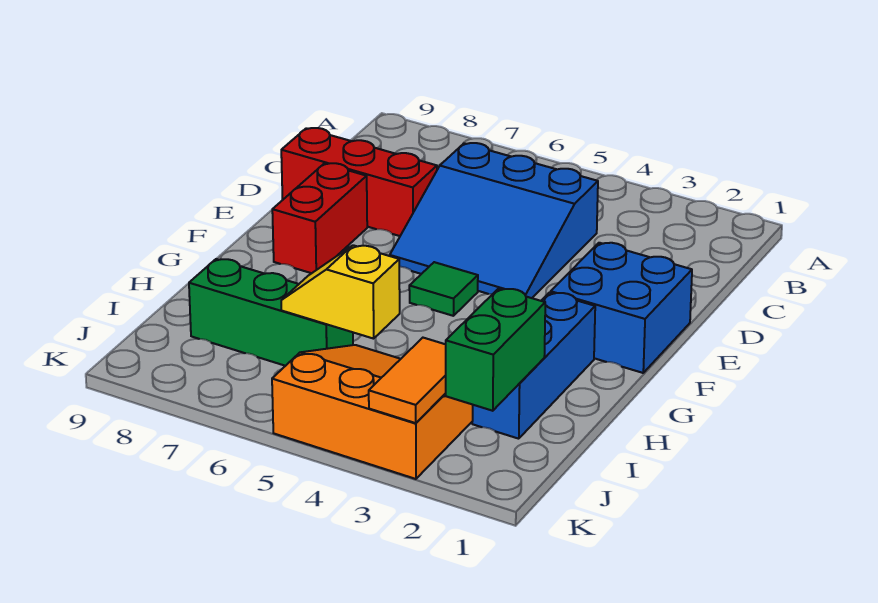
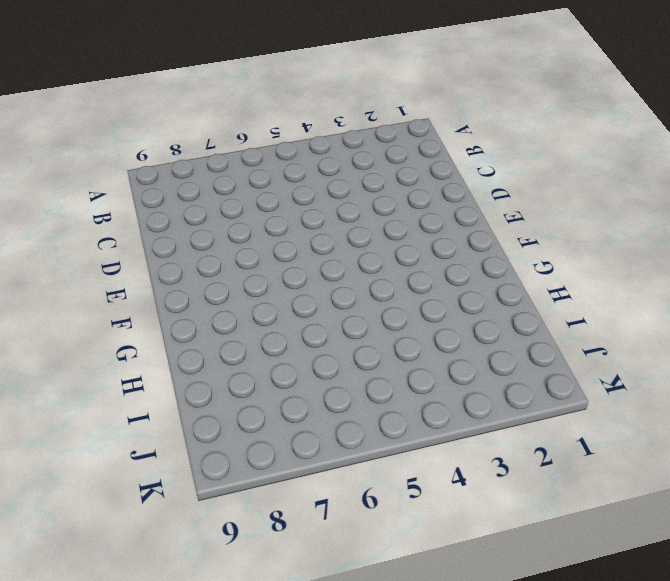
none -> blue 3x3 slope [390,143,598,298]
none -> red 1x3 brick [281,128,437,236]

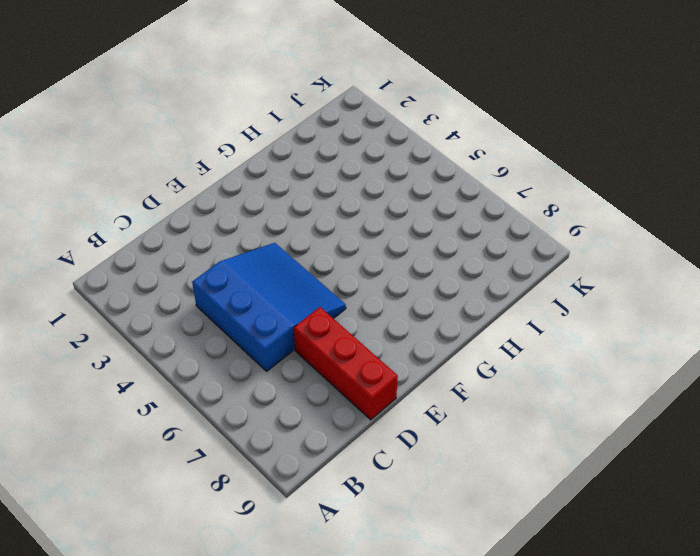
none -> blue 2x2 brick [551,243,692,373]
none -> red 1x2 brick [272,163,367,273]

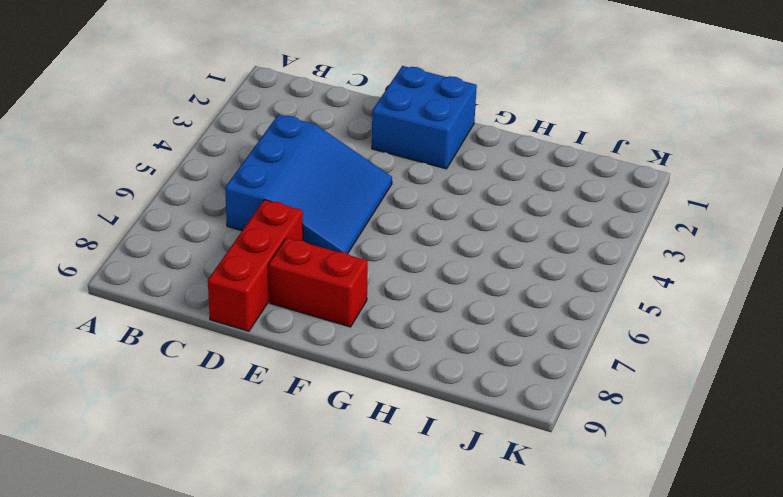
none -> green 1x1 tile [409,262,478,316]
none -> blue 1x3 brick [472,293,595,439]

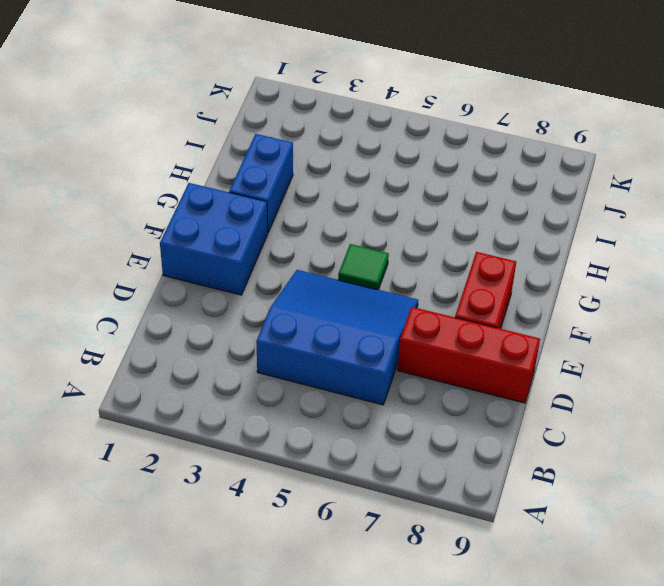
blue 1x2 brick [229,134,293,232] -> blue 1x3 brick [472,293,595,439]
none -> orange 3x3 slope [272,345,473,479]
none -> green 1x3 brick [189,259,353,366]

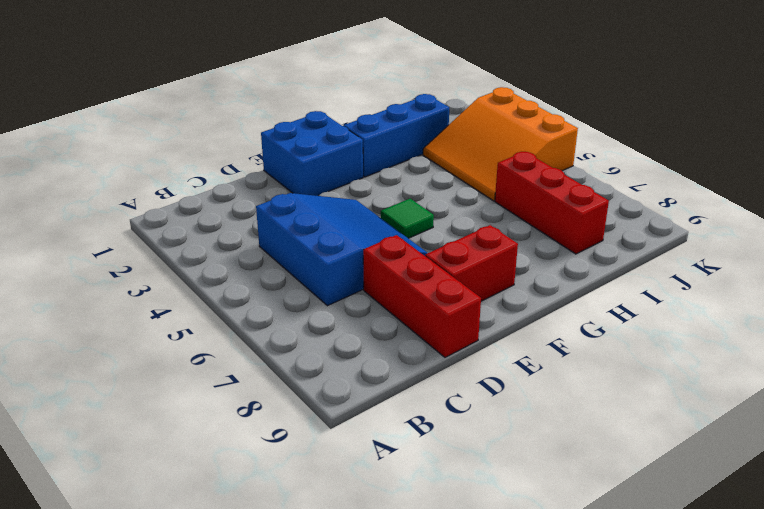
red 1x3 brick [495,152,609,254] -> green 1x3 brick [189,259,353,366]
none -> green 1x2 brick [446,288,545,411]
none -> yellow 1x2 slope [281,245,400,339]

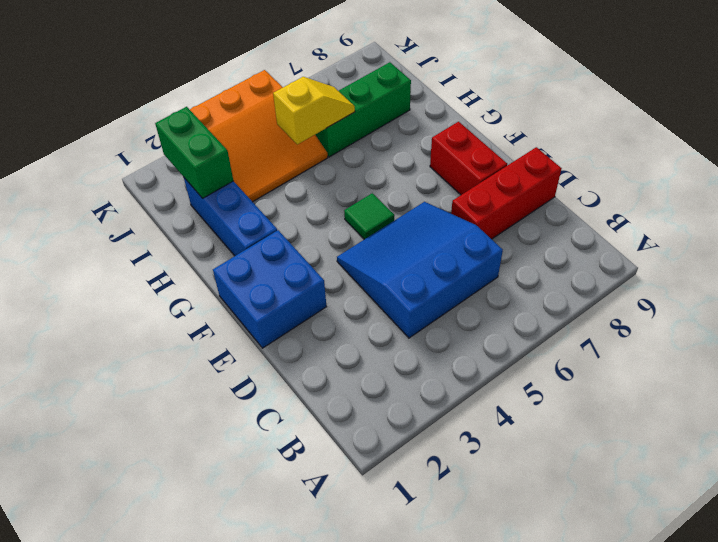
none -> orange 1x2 tile [369,338,446,423]

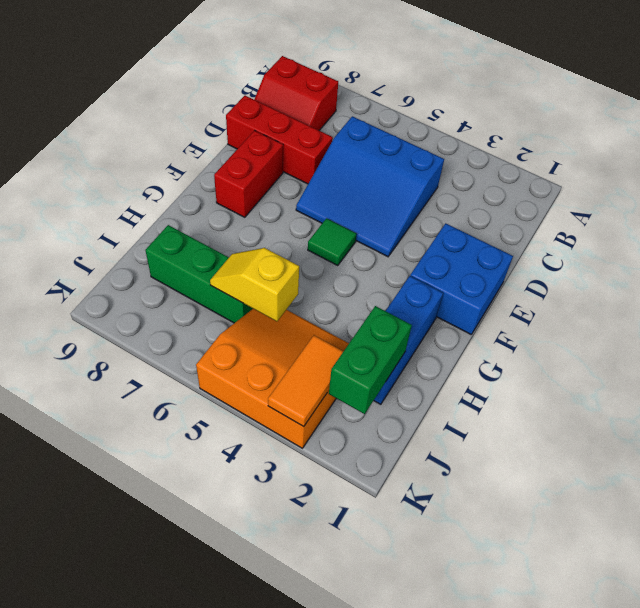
red 2x2 slope [254,56,338,130] -> none

